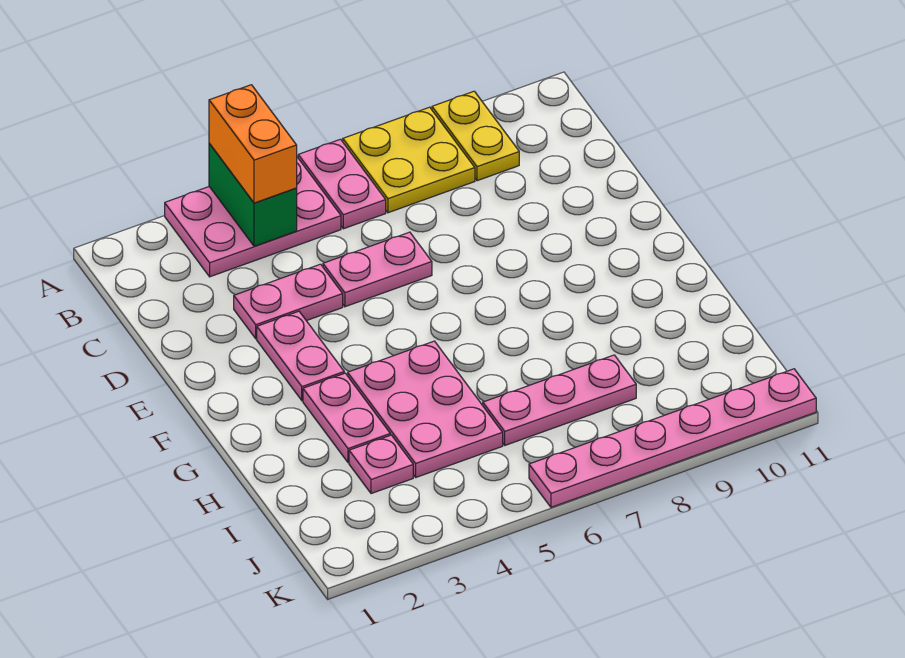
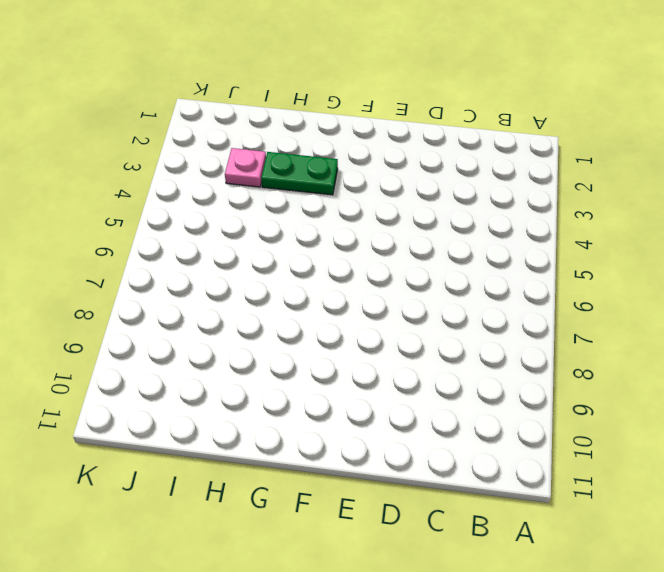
green 1x2 plate [261,152,338,195] -> pink 1x2 plate [303,373,390,463]
none -> pink 2x3 plate [165,157,341,277]
none -> pink 1x2 plate [298,139,386,229]
none -> yellow 2x2 plate [343,107,475,213]

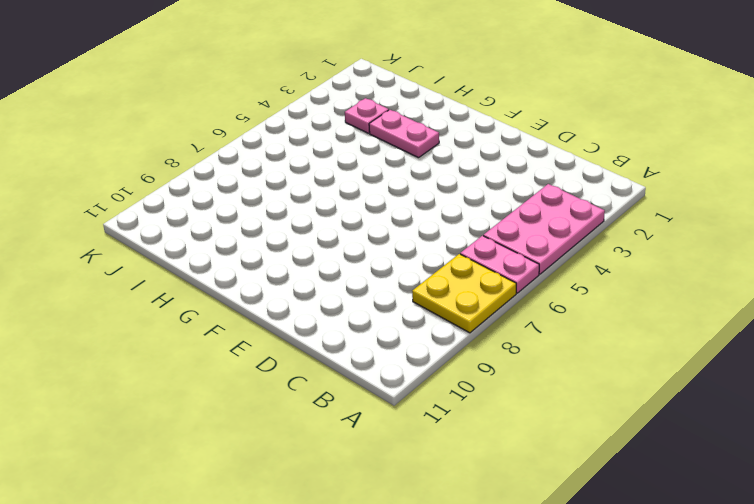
none -> yellow 1x2 plate [432,91,519,181]
none -> pink 1x2 plate [234,264,343,339]
none -> pink 1x2 plate [323,232,432,307]

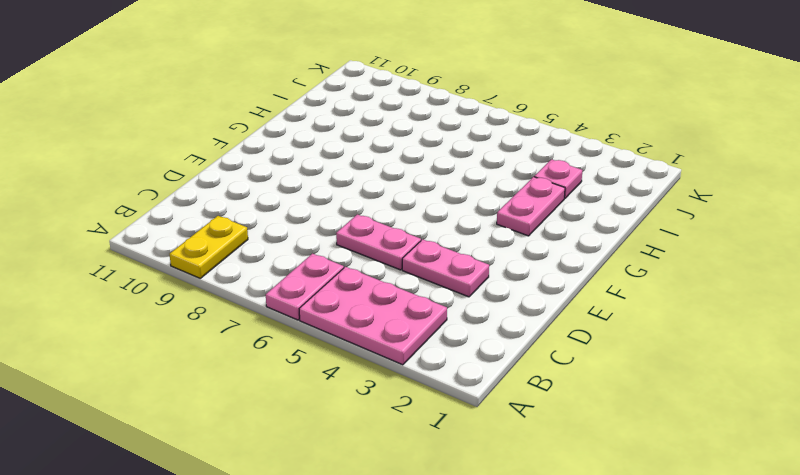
none -> yellow 2x2 plate [343,107,475,213]
none -> pink 1x2 plate [257,311,344,401]
none -> pink 2x3 plate [348,341,503,477]

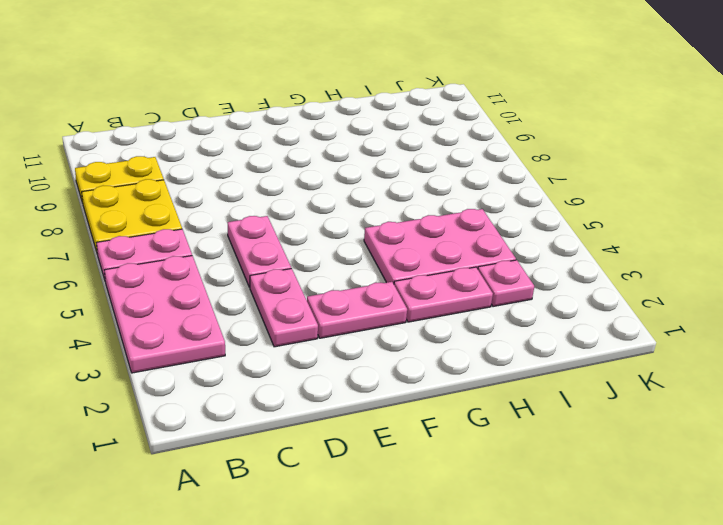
none -> pink 1x3 plate [483,355,636,445]
none -> pink 1x6 plate [529,369,816,507]
none -> green 1x2 brick [209,143,297,247]

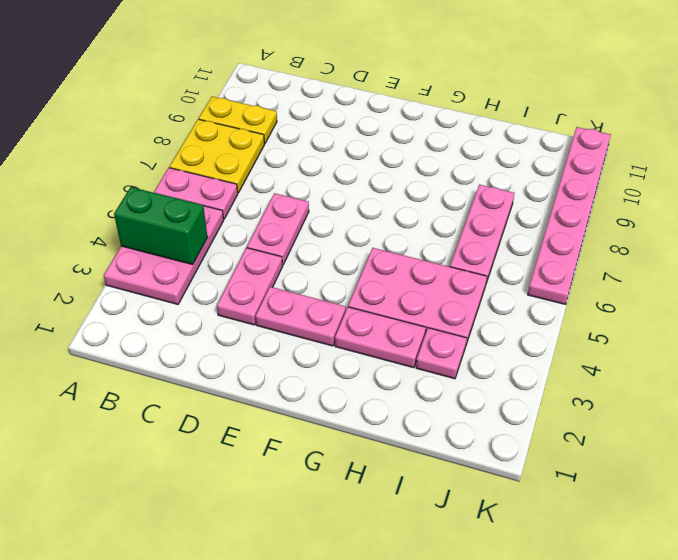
none -> orange 1x2 brick [209,85,297,203]

